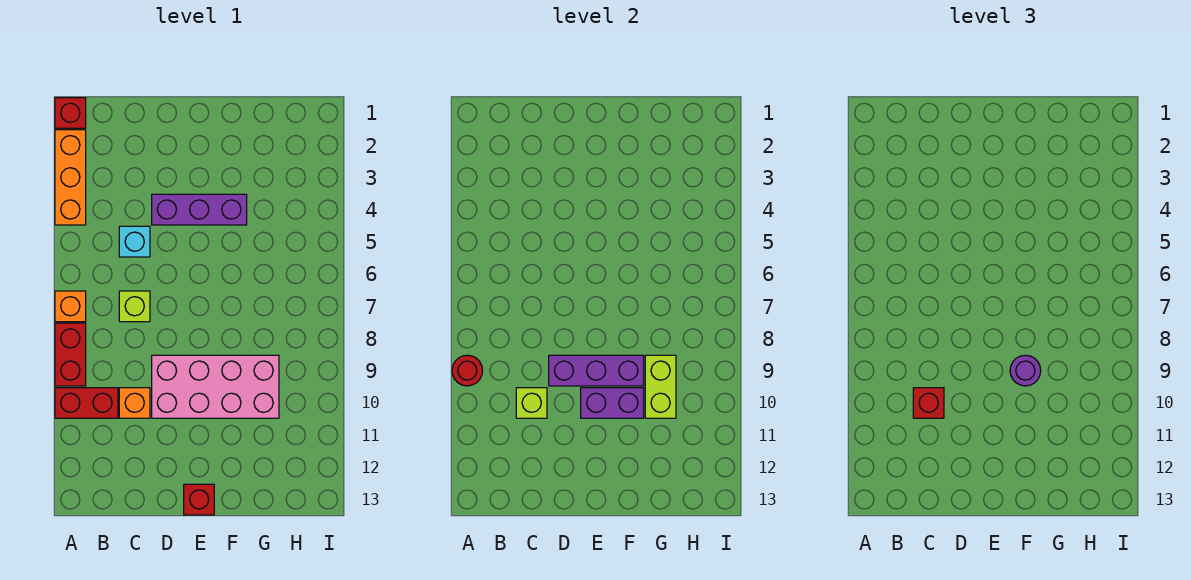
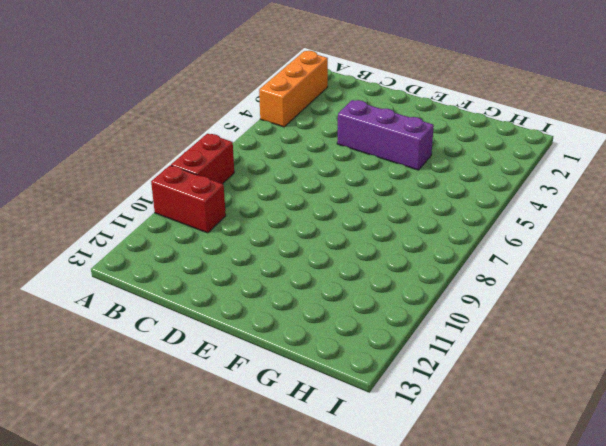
none -> red 1x1 brick [55,98,86,128]
none -> orange 1x1 brick [55,291,86,322]
none -> cyan 1x1 brick [119,226,150,257]

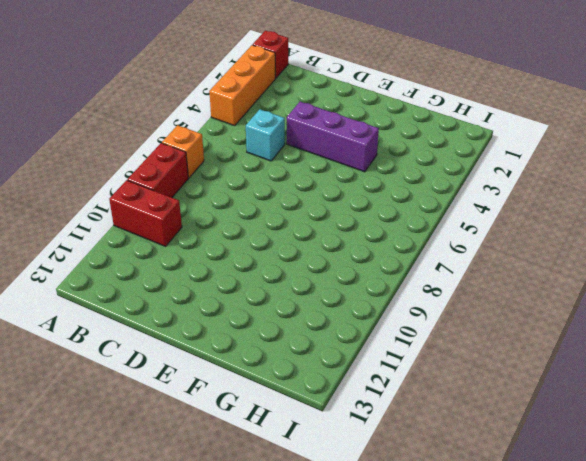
none -> lime 1x1 brick [119,291,150,322]
none -> orange 1x1 brick [119,388,150,418]
none -> pink 2x4 brick [152,355,279,418]

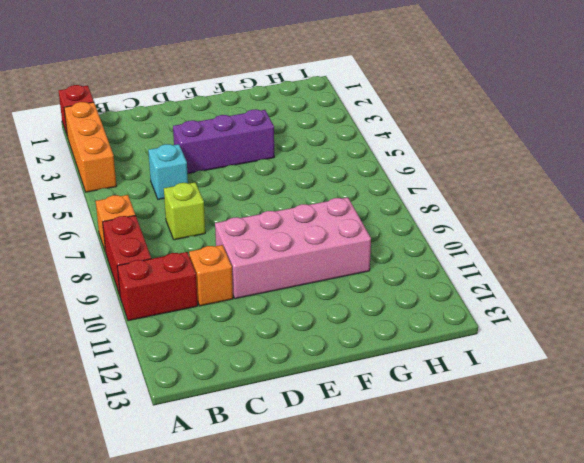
none -> red 1x1 brick [184,484,214,515]
none -> red 1x1 round brick [452,355,483,386]
none -> lime 1x1 brick [516,388,547,418]

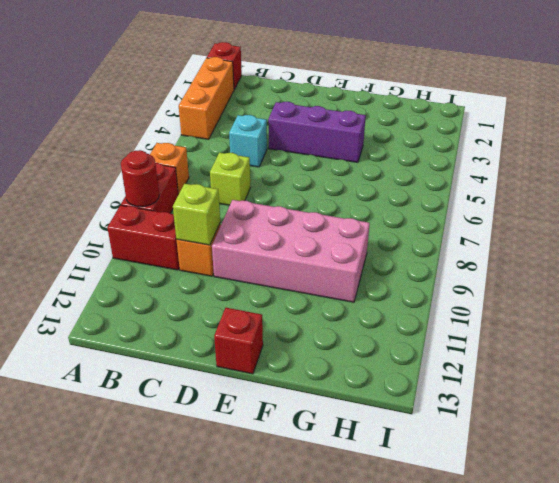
none -> purple 1x3 brick [549,355,644,386]
none -> purple 1x2 brick [581,388,644,418]
none -> lime 1x2 brick [645,355,676,418]

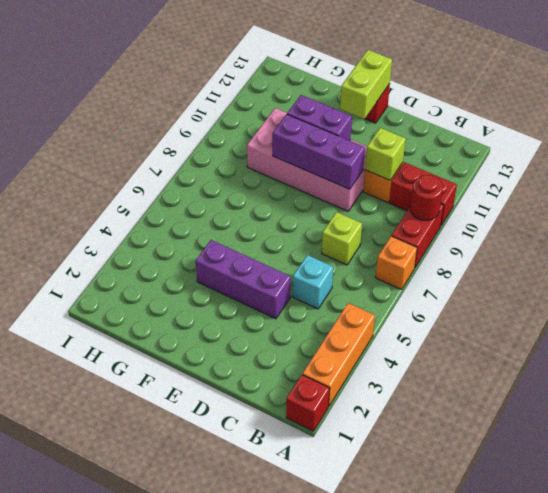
lime 1x2 brick [340,50,392,119] -> lime 1x2 brick moved to [645,355,676,418]
none -> red 1x1 brick [913,388,944,418]
none -> purple 1x1 round brick [1010,355,1041,386]

